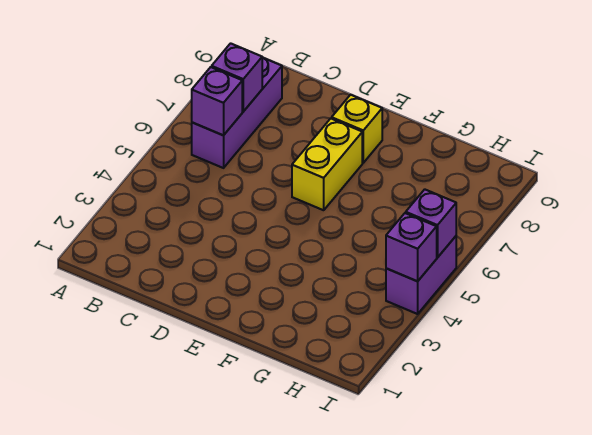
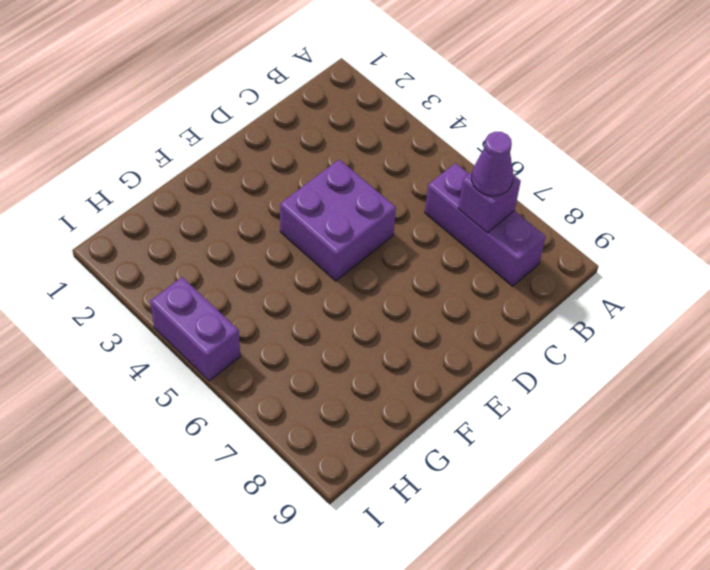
purple 1x1 cone [472,132,513,196] -> none
purple 2x2 brick [280,159,396,281] -> none
none -> yellow 1x2 brick [292,119,362,210]
none -> yellow 1x1 brick [332,95,382,163]

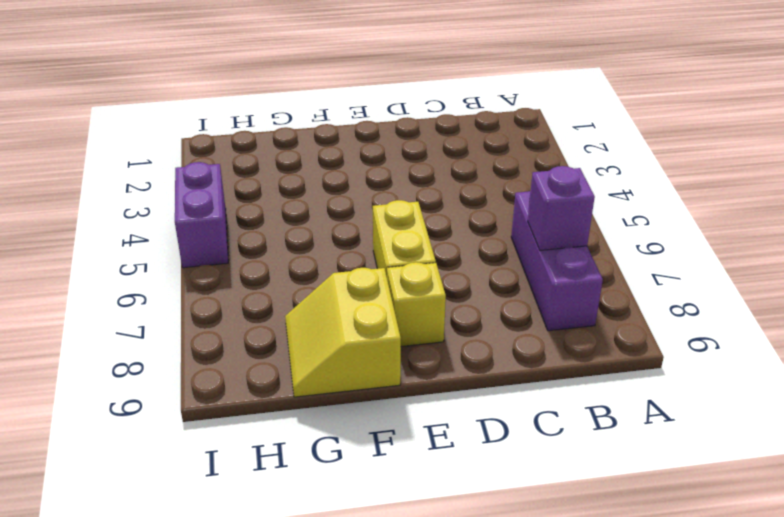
yellow 2x2 slope [285,268,401,397] -> none
none -> purple 1x1 brick [192,67,242,135]
none -> purple 1x1 brick [386,213,437,281]

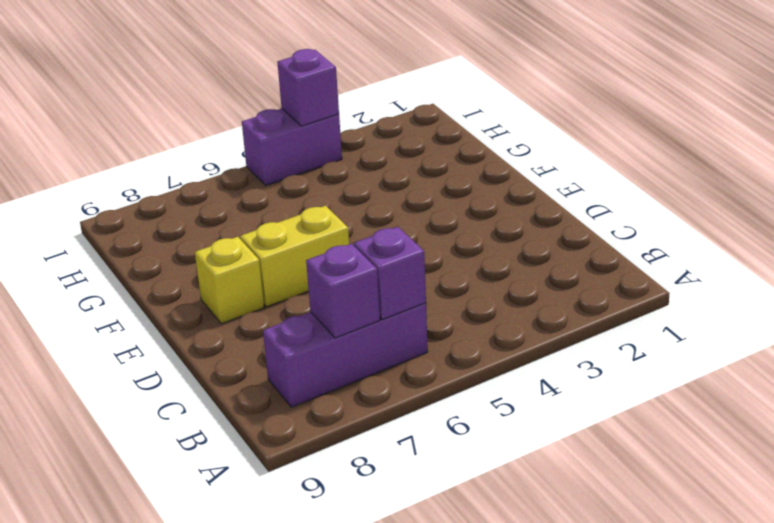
none -> purple 1x1 brick [406,189,456,258]

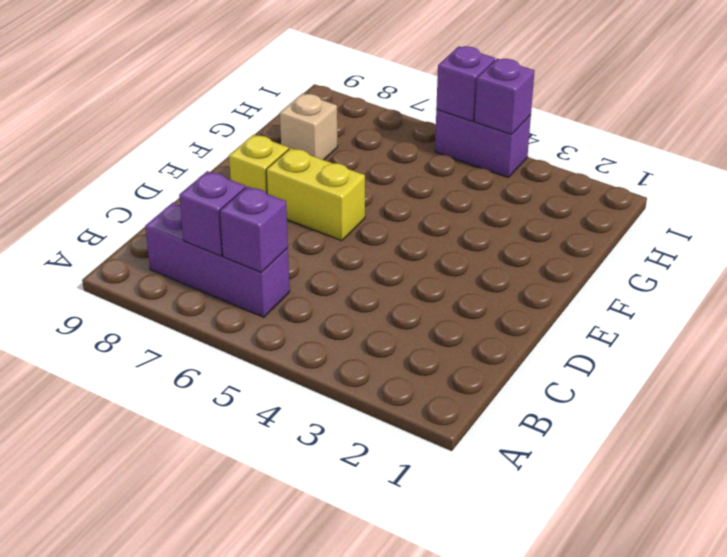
tan 1x1 brick [280,93,338,160] -> none

